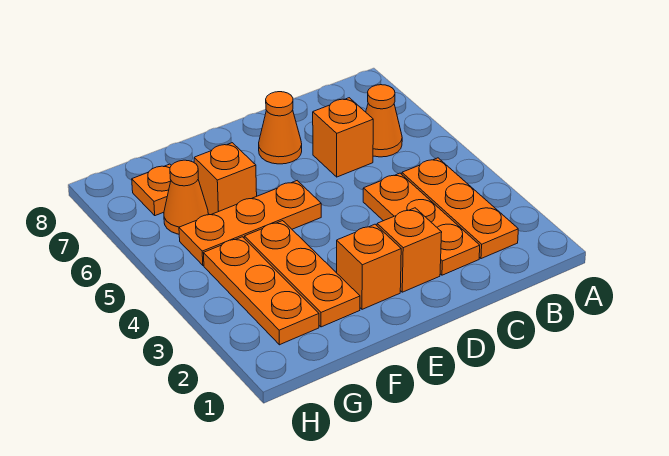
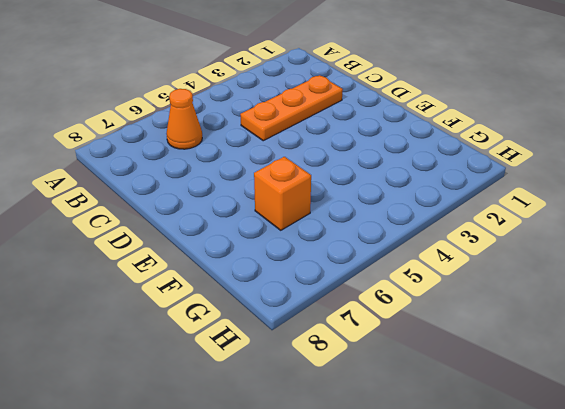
none -> orange 1x3 plate [402,158,518,259]
none -> orange 1x1 brick [313,98,373,177]
none -> orange 1x1 brick [377,208,442,292]

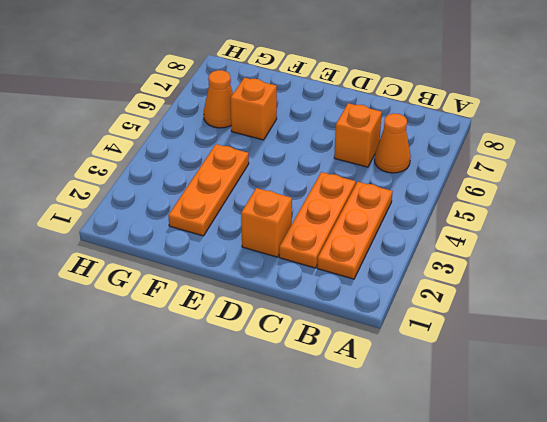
none -> orange 1x1 cone [259,92,302,164]
none -> orange 1x1 brick [337,224,401,309]
none -> orange 1x3 plate [179,181,321,265]

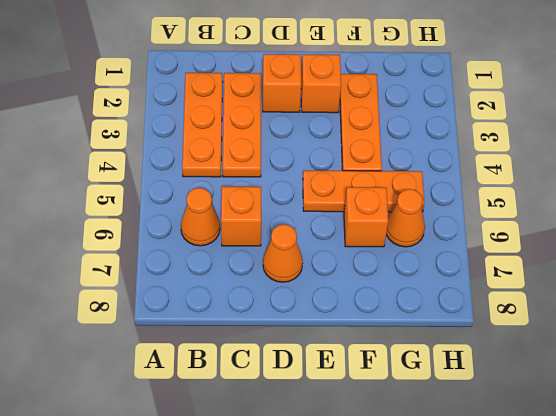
none -> orange 1x3 plate [204,237,319,345]
none -> orange 1x1 plate [132,164,171,216]

